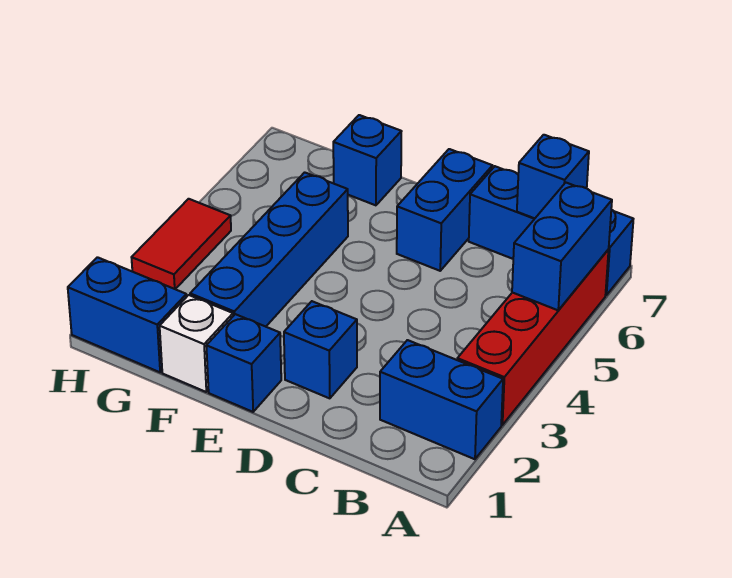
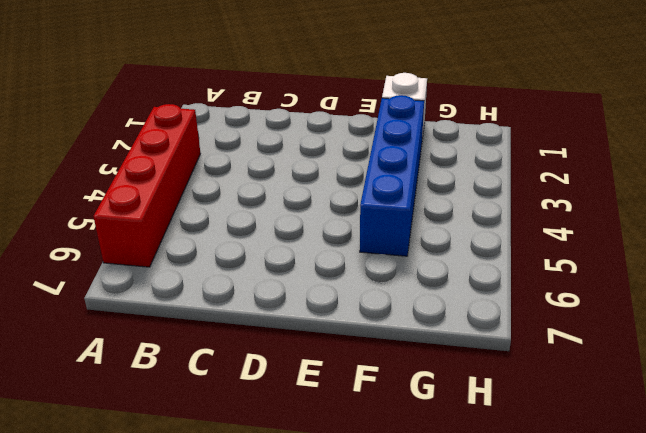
none -> blue 1x2 brick [380,340,503,459]
none -> blue 1x3 brick [469,166,633,295]
none -> blue 1x1 brick [284,301,357,398]

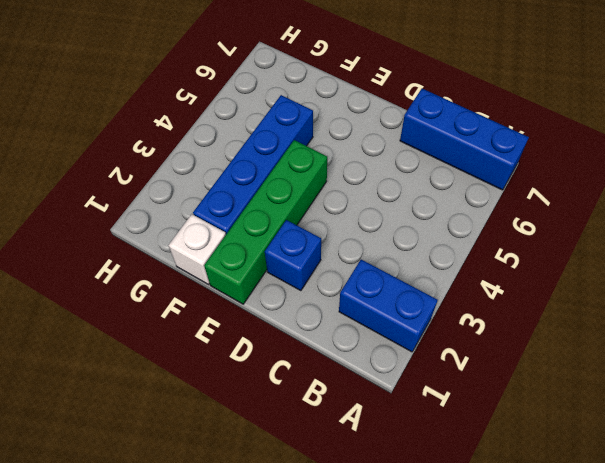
green 1x4 brick [204,140,327,304] -> blue 1x1 brick [206,314,281,412]
none -> red 1x4 brick [457,250,609,425]
none -> blue 1x2 brick [397,149,493,271]
none -> blue 1x1 brick [333,115,402,205]

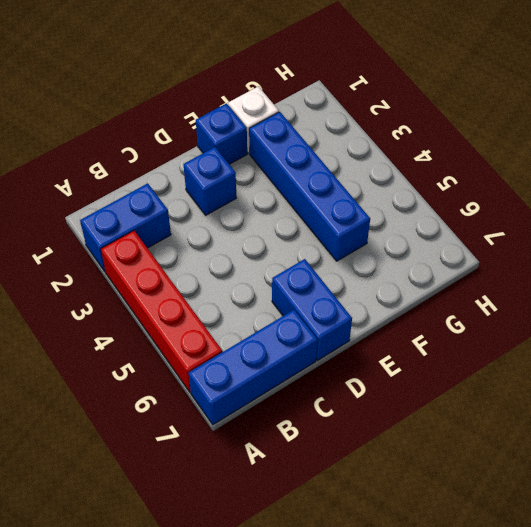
none -> blue 1x1 brick [333,115,402,205]
none -> blue 1x2 brick [68,257,187,372]
none -> red 1x2 tile [131,199,231,289]

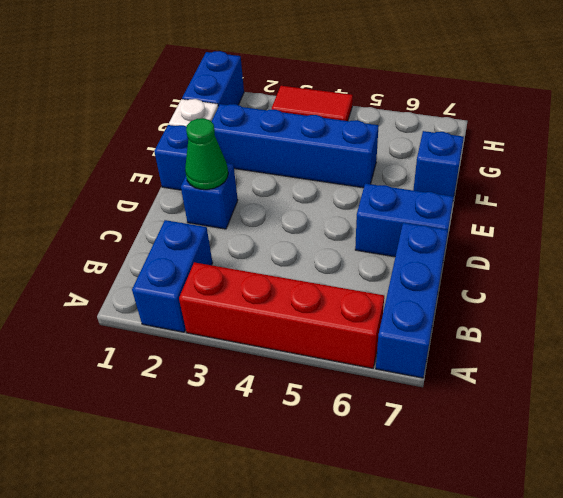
green 1x1 cone [185,118,228,190] -> none
none -> blue 1x2 brick [512,183,612,310]
none -> blue 1x1 brick [517,135,589,219]

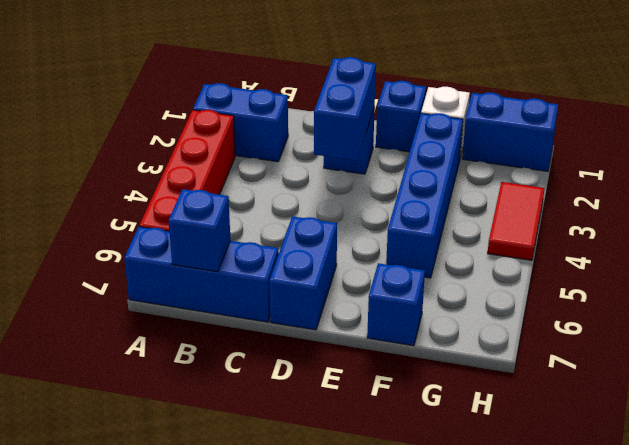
blue 1x2 brick [314,57,376,161] -> blue 1x2 brick moved to [512,183,612,310]

